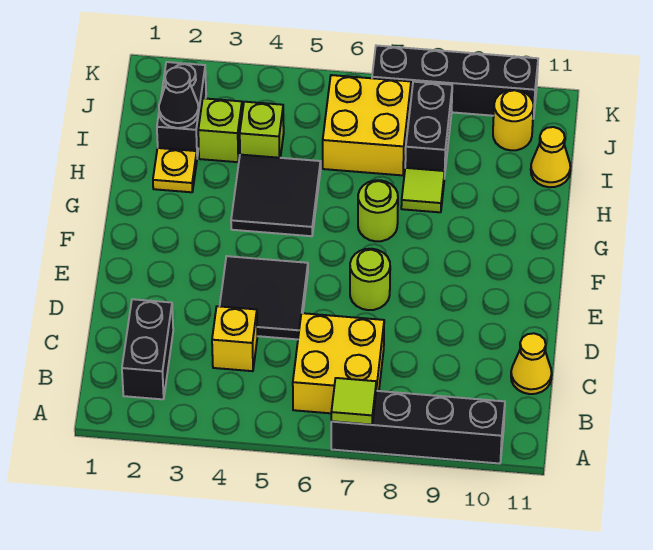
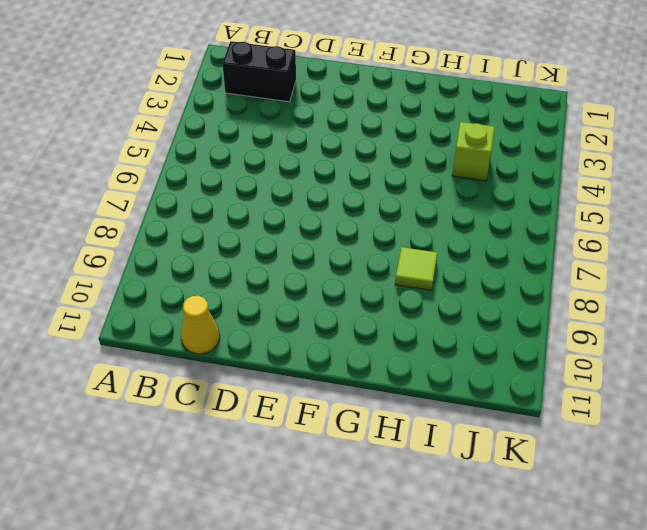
none -> black 1x4 brick [331,391,505,464]
none -> yellow 2x2 brick [293,313,384,413]
none -> yellow 1x1 brick [212,306,257,371]

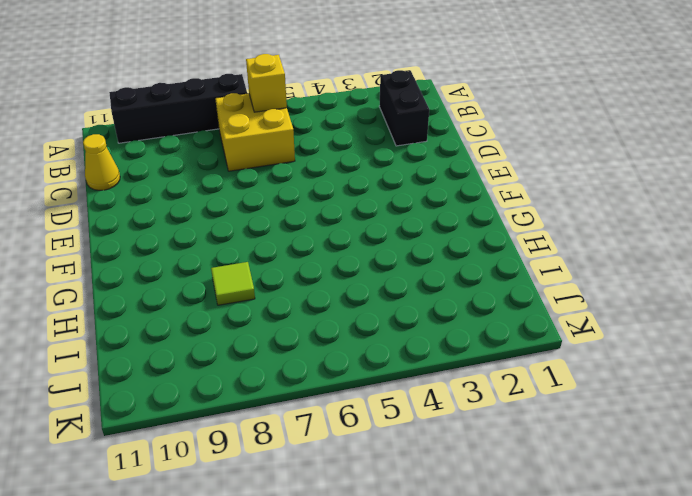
yellow 1x1 brick [246,54,287,112] -> yellow 1x1 brick moved to [212,306,257,371]
none -> black 2x2 tile [220,256,308,339]
none -> lime 1x1 round brick [350,249,390,310]
none -> black 2x2 tile [231,155,321,236]

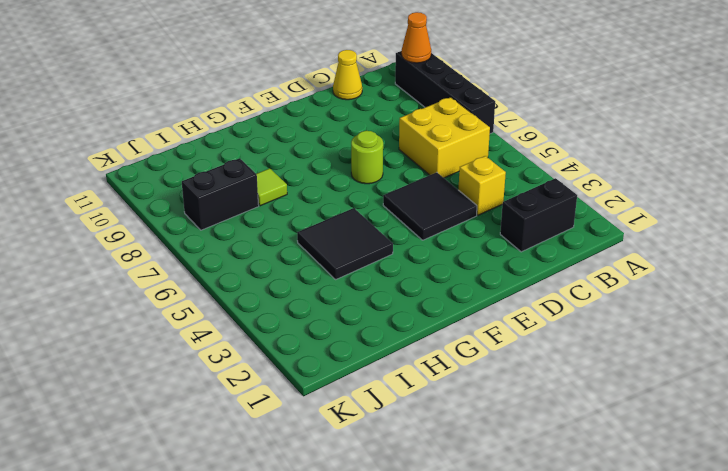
orange 1x1 cone [402,12,431,63] -> none
none -> lime 1x1 round brick [358,180,398,241]
none -> yellow 1x1 plate [153,148,197,192]
none -> black 1x2 brick [157,62,206,157]

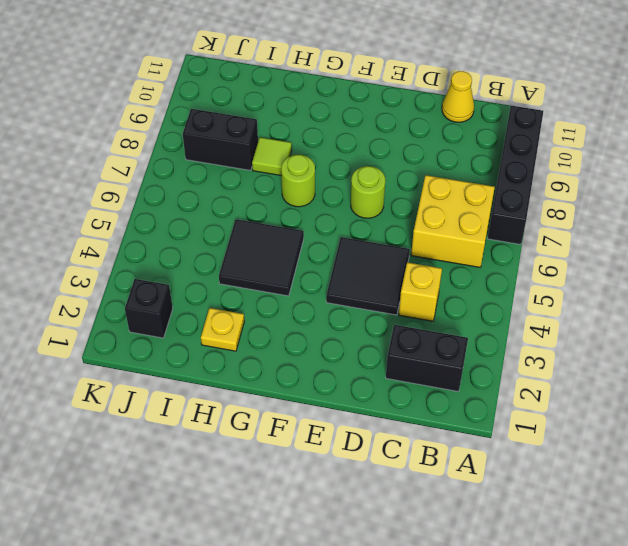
black 1x1 brick [125,279,173,338] -> black 1x2 brick [157,62,206,157]
none -> lime 1x1 brick [198,98,242,162]
none -> lime 1x1 brick [240,102,284,158]
none -> yellow 2x2 brick [323,75,411,175]

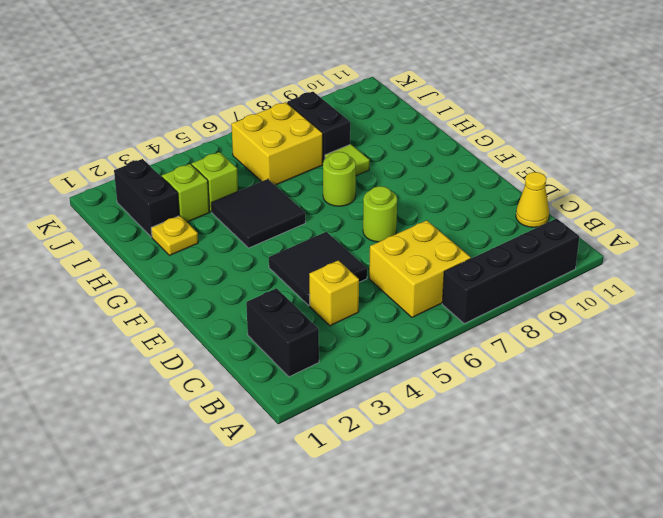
none -> yellow 1x1 cone [531,127,570,187]
none -> yellow 1x1 round brick [493,90,533,150]
none -> black 1x4 brick [372,46,538,119]

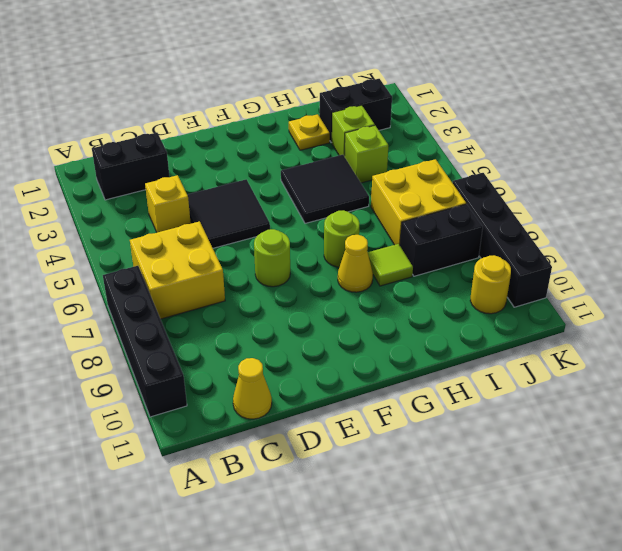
yellow 1x1 cone [338,235,373,292] -> yellow 1x1 cone moved to [531,127,570,187]
none -> lime 1x1 tile [331,378,376,425]
none -> black 1x1 cone [159,67,198,128]

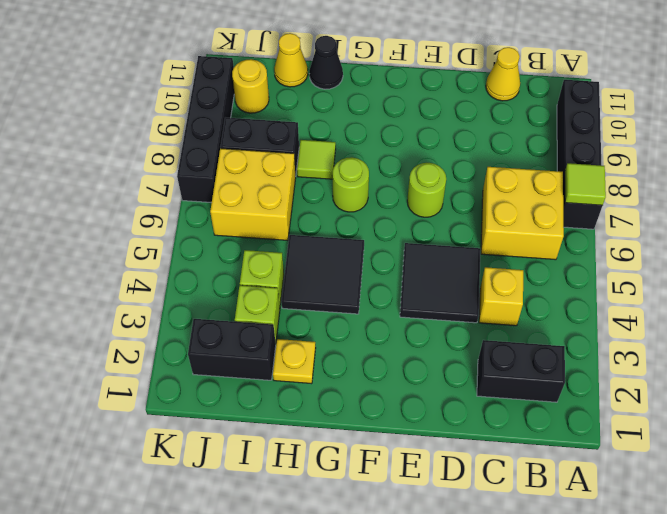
black 1x1 cone [309,36,343,89] -> black 1x1 cone moved to [159,67,198,128]

